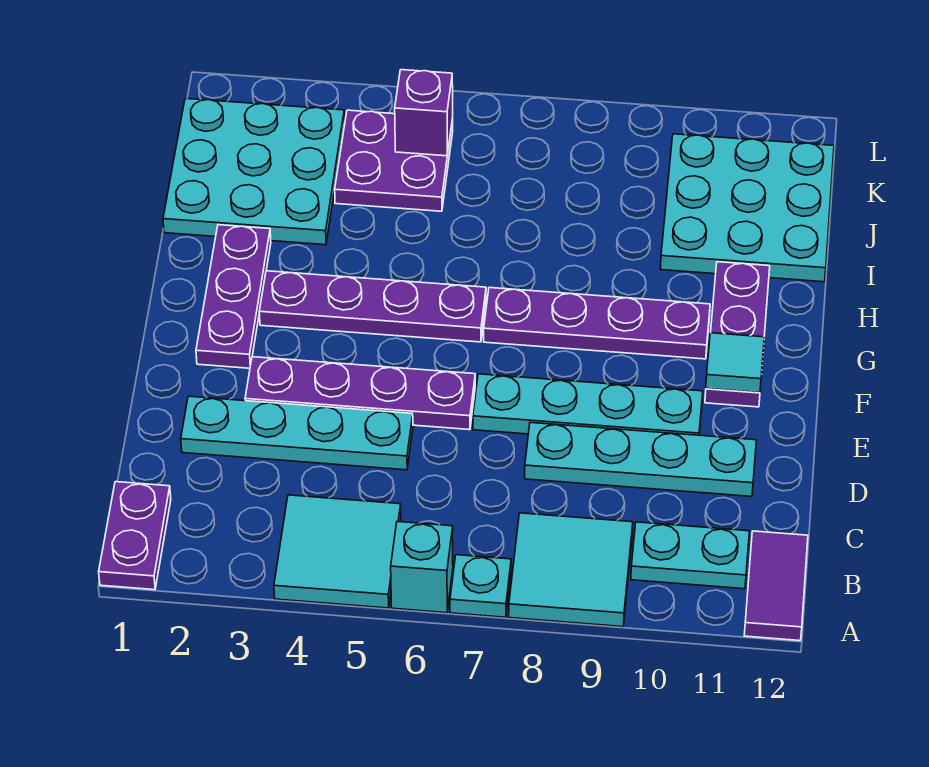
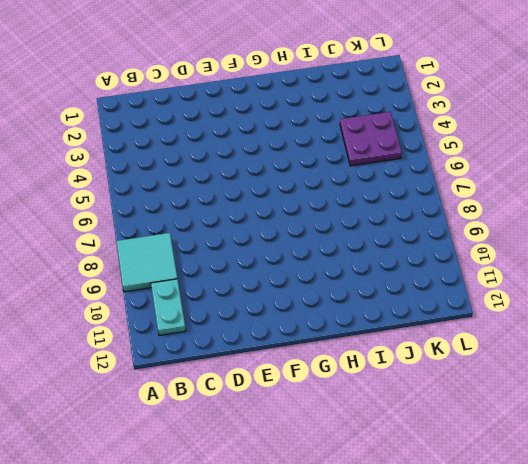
none -> purple 1x2 plate [99,482,171,590]
none -> cyan 2x2 tile [274,495,401,608]
none -> cyan 1x1 brick [391,522,453,613]

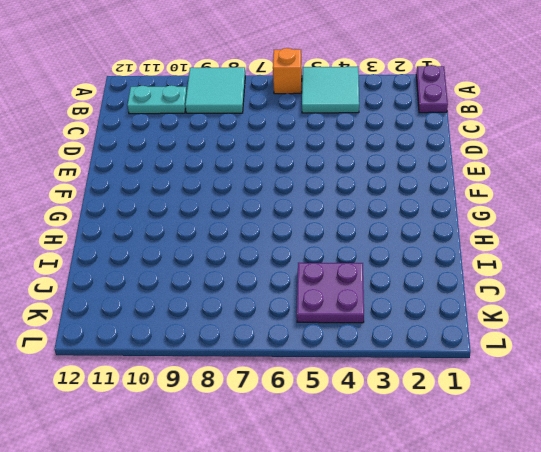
orange 1x1 brick [273,48,302,94] -> cyan 1x1 brick [391,522,453,613]
none -> cyan 1x1 plate [450,555,511,617]
none -> purple 1x2 tile [744,531,808,641]
none -> cyan 1x4 plate [181,396,413,470]

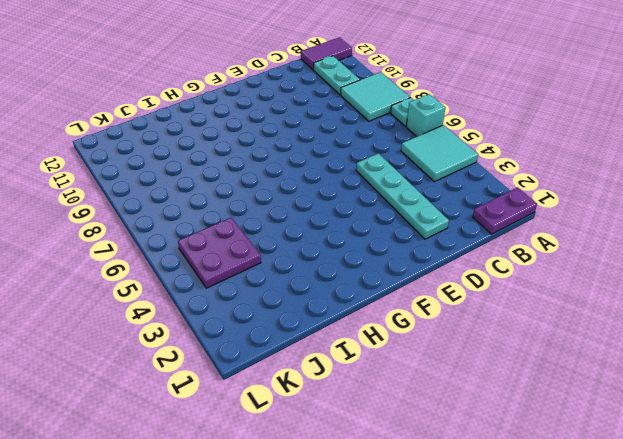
none -> cyan 1x4 plate [525,422,756,497]
none -> purple 1x4 plate [245,357,475,430]
none -> cyan 1x4 plate [473,374,703,435]

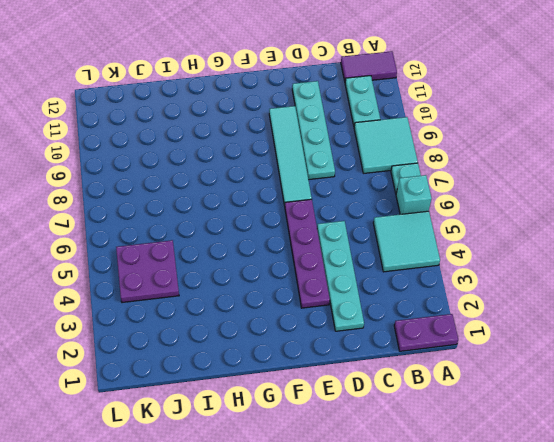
cyan 1x4 tile [269,106,312,206] -> cyan 1x4 plate [473,374,703,435]
none -> purple 1x3 plate [196,225,271,368]
none -> purple 1x3 plate [705,262,770,407]
none -> purple 1x4 plate [259,271,486,342]

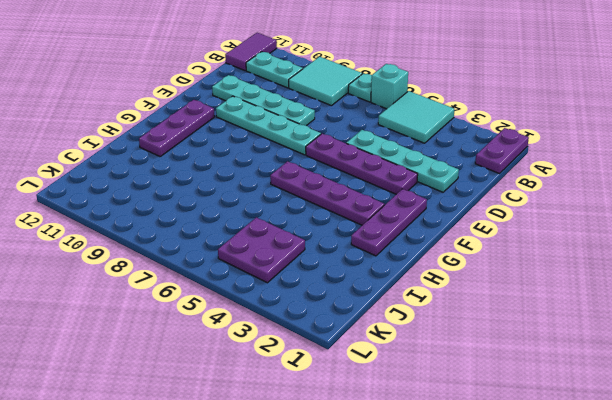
none -> purple 1x4 plate [484,288,710,359]
none -> cyan 3x3 plate [163,98,345,245]
none -> cyan 3x3 plate [660,134,834,282]

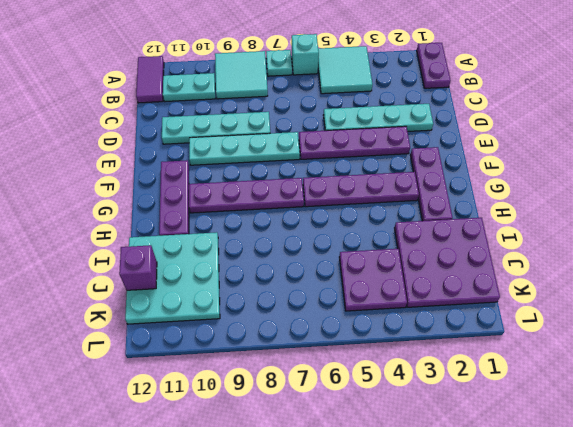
purple 3x3 plate [395,218,500,307] -> cyan 3x3 plate [163,98,345,245]
purple 1x1 brick [119,245,157,290] -> purple 1x1 brick moved to [395,70,453,156]
none -> cyan 1x1 tile [706,333,764,393]

